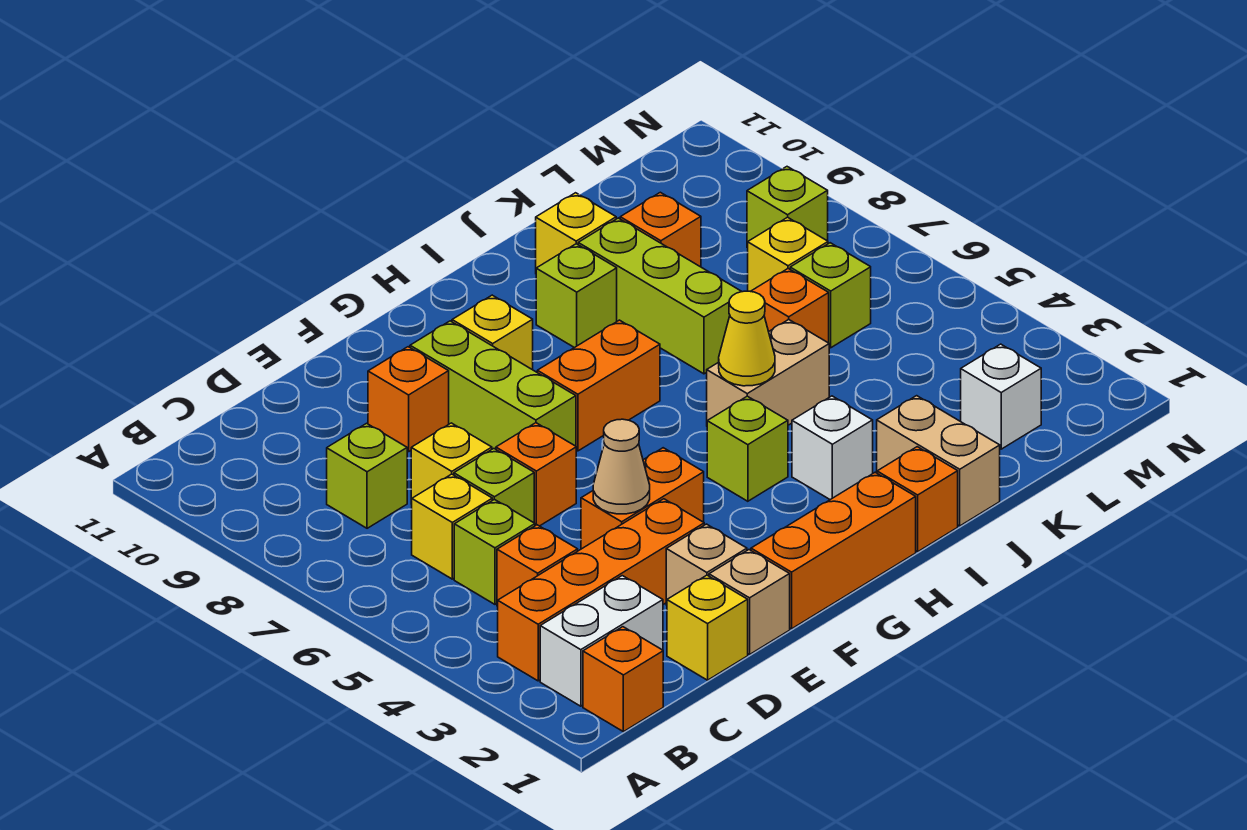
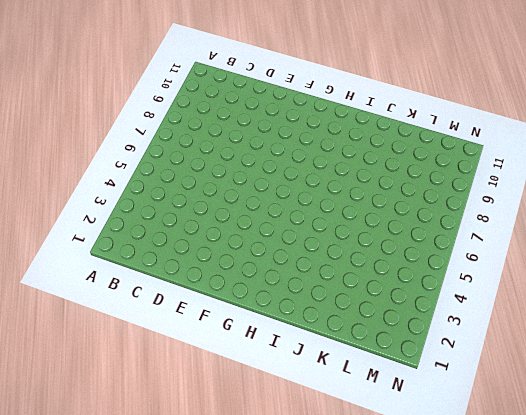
none -> orange 1x1 brick [583,627,663,732]
none -> white 1x2 brick [540,576,663,706]
none -> orange 1x4 brick [498,499,704,681]
none -> orange 1x1 brick [497,525,578,606]

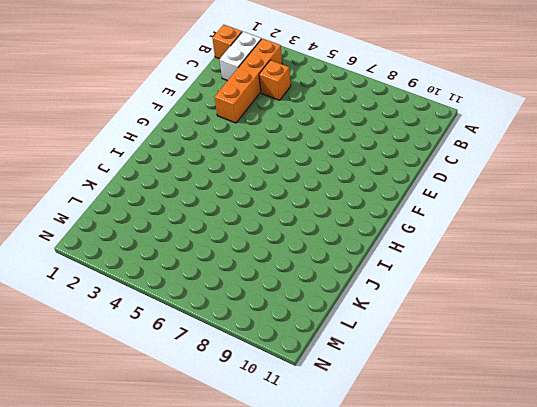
none -> lime 1x1 brick [454,499,535,604]
none -> yellow 1x1 brick [412,474,492,579]
none -> lime 1x1 brick [327,423,407,528]
none -> yellow 1x1 brick [667,575,748,680]

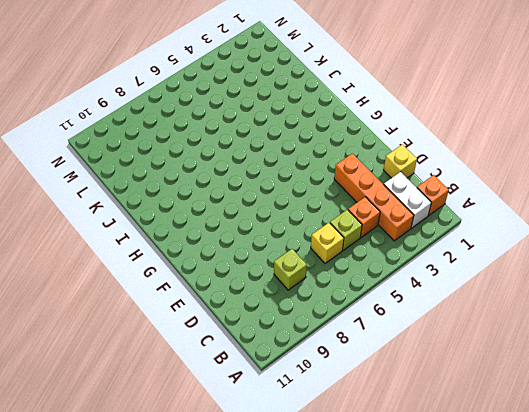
none -> lime 1x1 brick [454,449,534,523]
none -> yellow 1x1 brick [411,423,492,504]
none -> tan 1x1 brick [709,550,790,654]
none -> tan 1x1 brick [666,524,747,605]

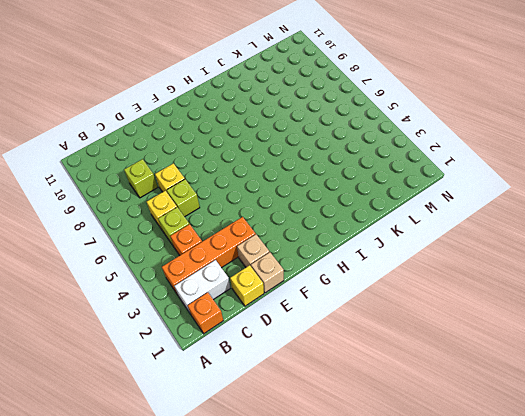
none -> orange 1x2 brick [581,448,704,549]
none -> orange 1x1 brick [496,423,576,526]
none -> orange 1x1 brick [368,347,449,452]
none -> orange 1x3 brick [751,472,916,629]

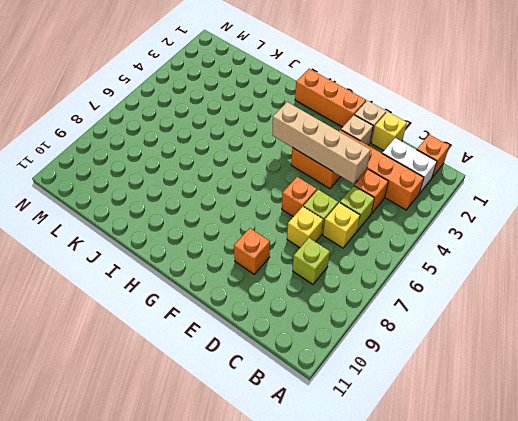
tan 1x4 brick [272,102,371,184] -> tan 1x1 cone [593,419,650,514]
none -> lime 1x3 brick [410,321,576,449]
none -> orange 1x2 brick [537,320,660,451]
none -> yellow 1x1 brick [452,295,533,370]
none -> lime 1x1 brick [707,396,788,501]

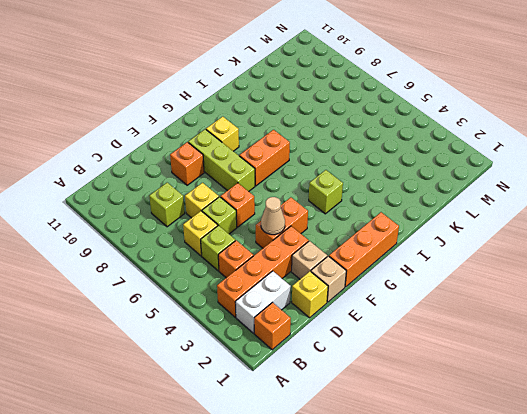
none -> orange 1x1 brick [877,447,958,552]
none -> white 1x1 brick [792,396,873,500]
none -> tan 1x2 brick [707,320,829,425]
none -> lime 1x1 brick [536,244,617,348]

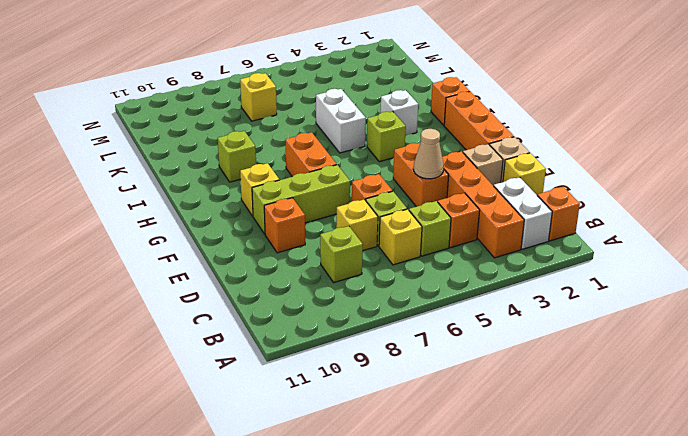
white 1x2 brick [316,89,366,153] -> tan 1x2 brick [707,320,829,425]
none -> tan 1x2 brick [877,396,1000,526]
none -> lime 1x3 brick [578,218,742,374]
none -> yellow 1x1 brick [536,193,616,268]
none -> orange 1x1 brick [751,269,829,343]

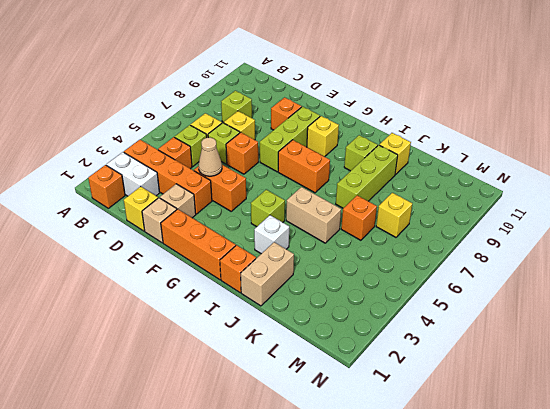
none -> orange 1x1 brick [620,192,701,267]
none -> white 1x1 brick [961,344,1041,449]
none -> lime 1x1 brick [790,243,871,348]
none -> lime 1x1 brick [747,167,828,248]

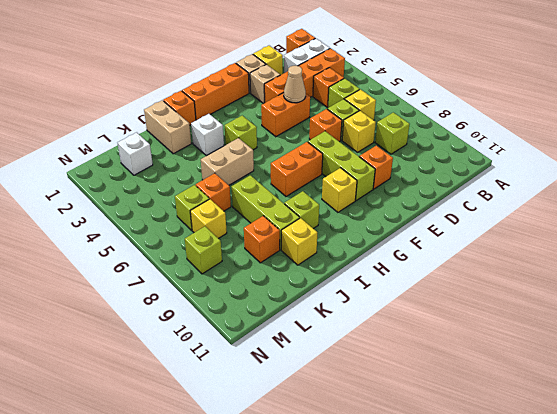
none -> yellow 1x1 cone [719,291,775,386]

